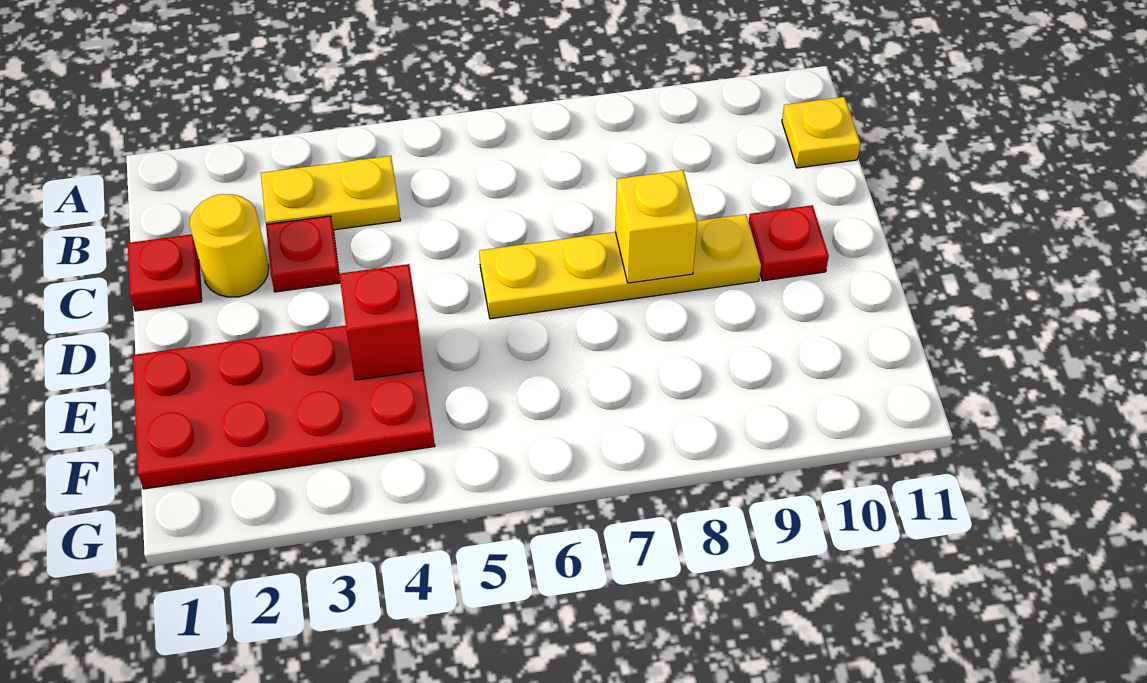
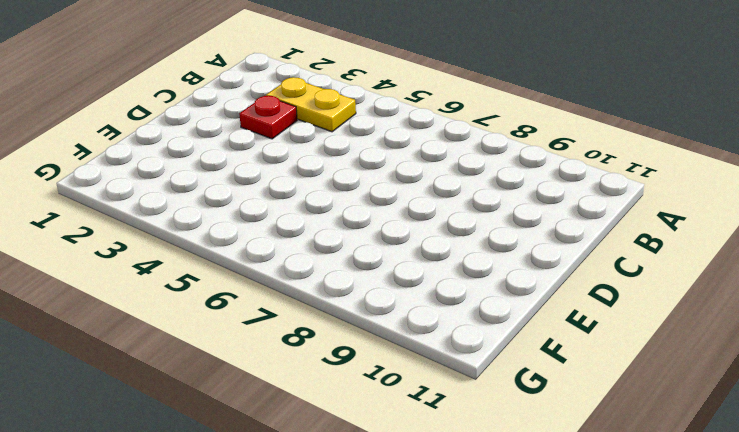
none -> yellow 1x1 plate [782,97,860,168]
none -> red 1x1 plate [128,234,202,311]

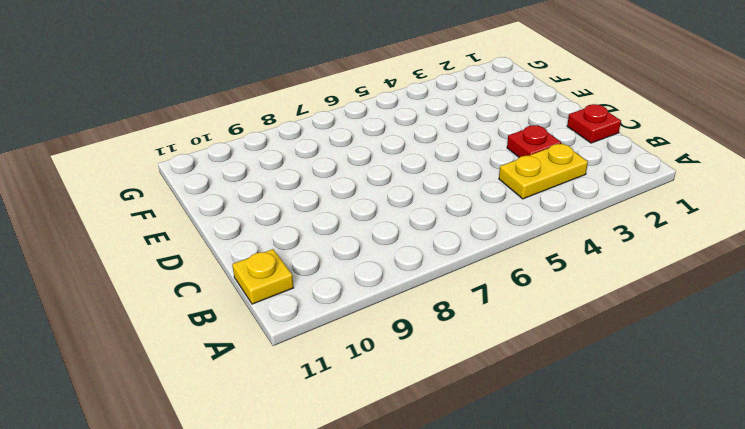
none -> yellow 1x1 round brick [190,194,269,297]
none -> yellow 1x4 plate [479,214,761,319]

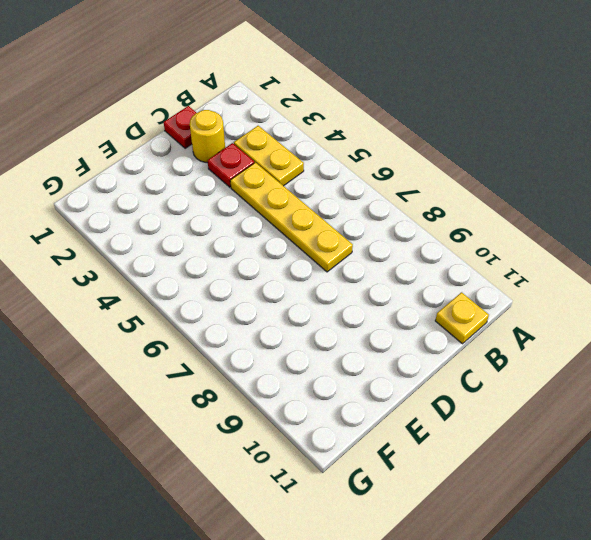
yellow 1x4 plate [230,163,353,272] -> yellow 1x4 plate moved to [479,214,761,319]
none -> red 1x1 plate [749,205,829,281]
none -> red 2x4 plate [133,325,435,489]

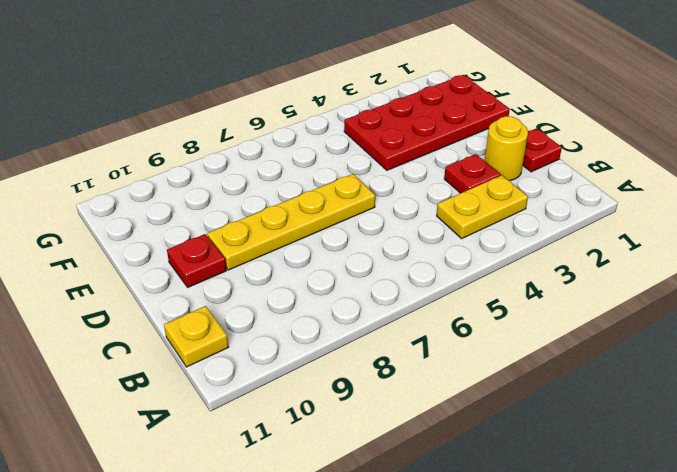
none -> yellow 1x1 brick [615,170,697,283]
none -> red 1x1 brick [339,264,424,380]

